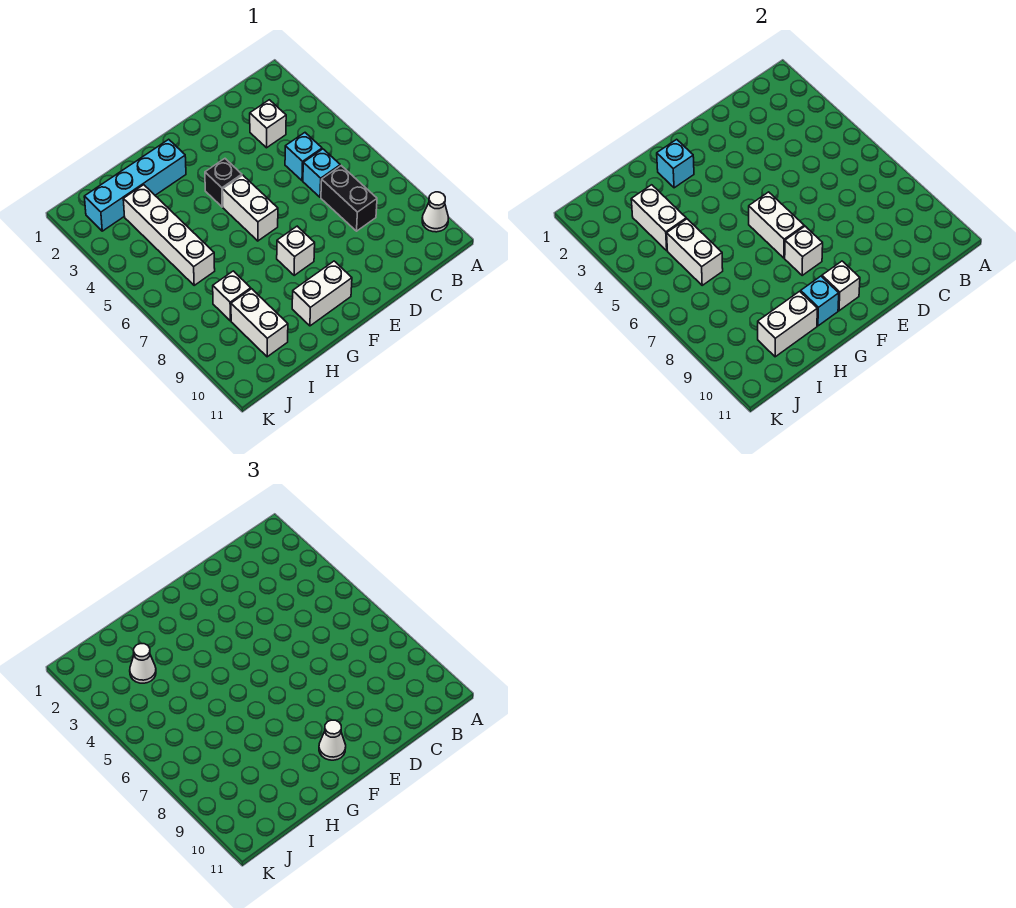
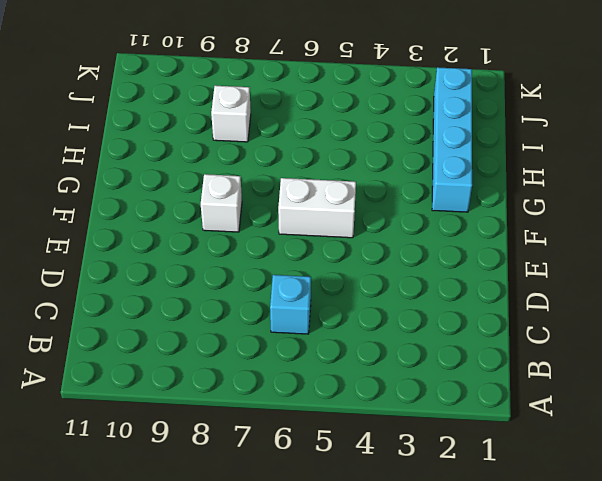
none -> white 1x1 cone [422,192,449,232]
none -> white 1x1 brick [250,100,286,148]
none -> cyan 1x1 brick [285,133,322,181]

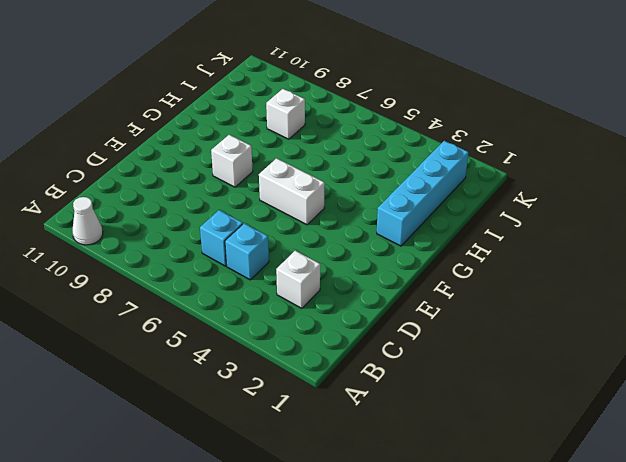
none -> black 1x2 brick [321,166,377,231]
none -> black 1x1 brick [205,159,242,207]
none -> white 1x2 brick [292,261,352,326]

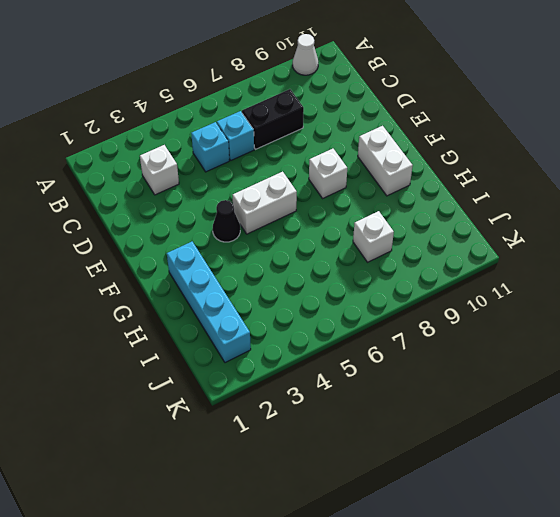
black 1x1 cone [213,200,240,242] -> black 1x1 brick [205,159,242,207]
none -> white 1x4 brick [123,185,215,285]
none -> white 1x2 brick [231,289,288,357]
none -> white 1x2 brick [749,192,804,258]

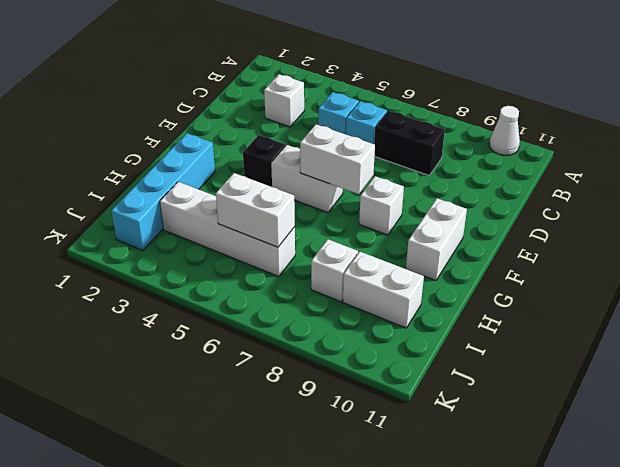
none -> white 1x1 brick [785,226,823,276]
none -> white 1x1 brick [822,261,860,311]
none -> cyan 1x1 brick [657,139,694,188]

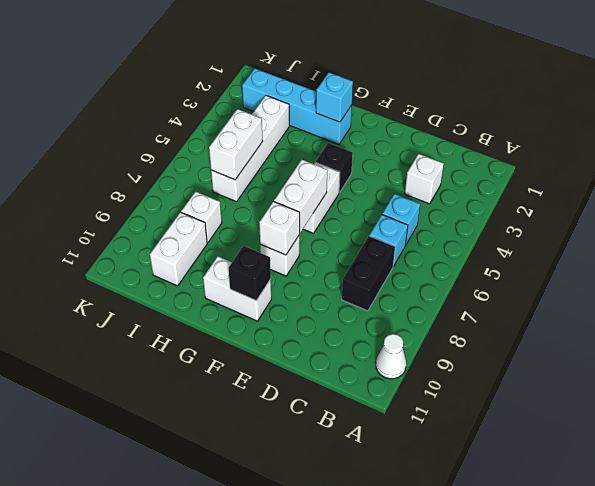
black 1x1 brick [229,246,271,301] -> white 1x1 brick [822,261,860,311]
none -> cyan 1x1 brick [801,276,839,326]
none -> white 1x2 brick [758,291,817,357]
none -> white 1x2 brick [631,185,686,251]

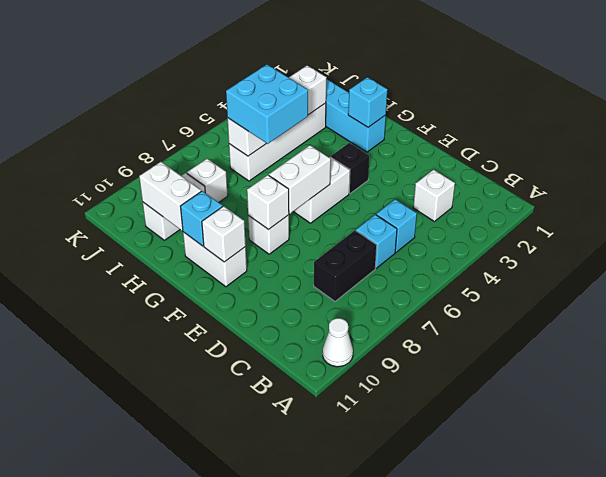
cyan 2x2 brick [226,65,308,144] -> none
none -> white 1x1 cone [319,720,346,760]
none -> white 1x1 cone [130,644,156,683]

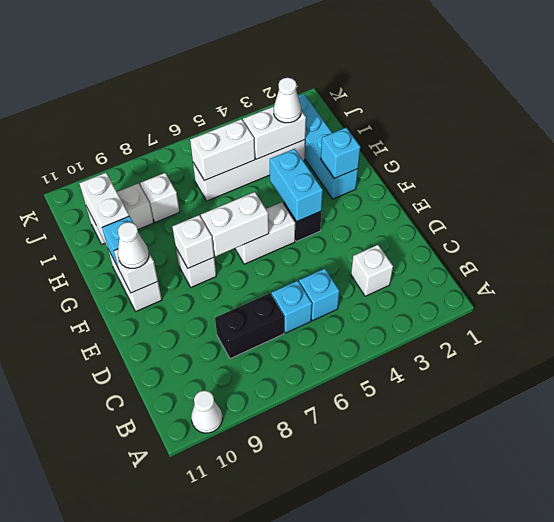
cyan 1x2 brick [270,149,323,221] -> none

